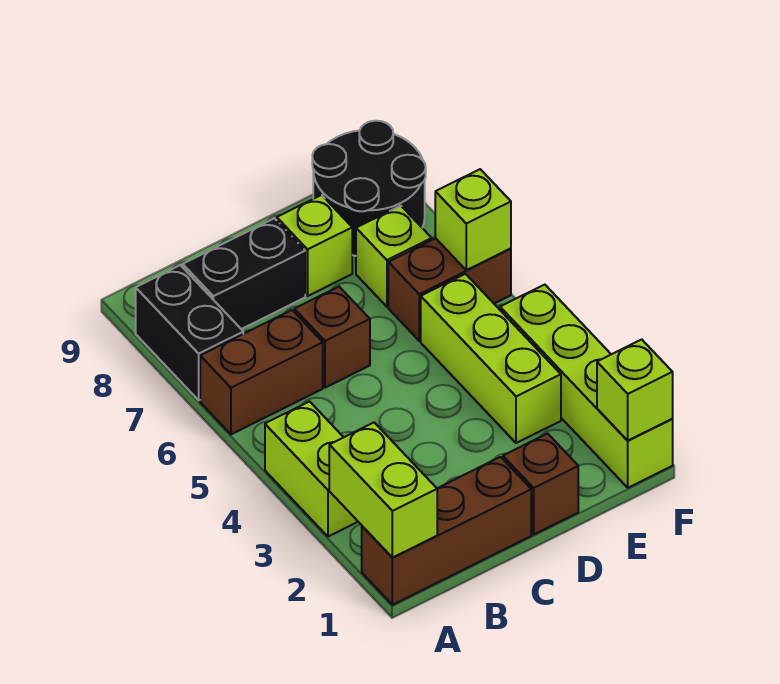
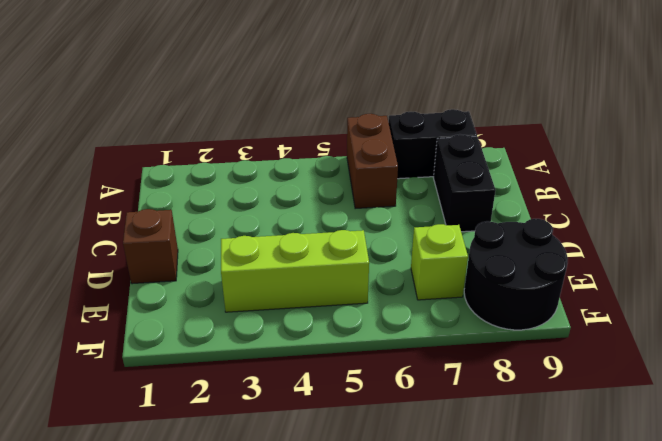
none -> brown 1x3 brick [362,457,531,605]
none -> lime 1x2 brick [265,402,358,537]
none -> brown 1x1 brick [294,287,370,388]

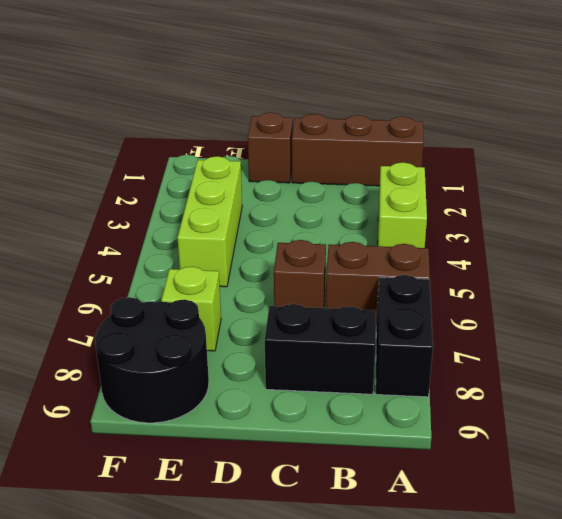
none -> lime 1x1 brick [277,195,352,296]
none -> brown 1x2 brick [388,238,511,341]
none -> lime 1x4 brick [500,285,673,488]

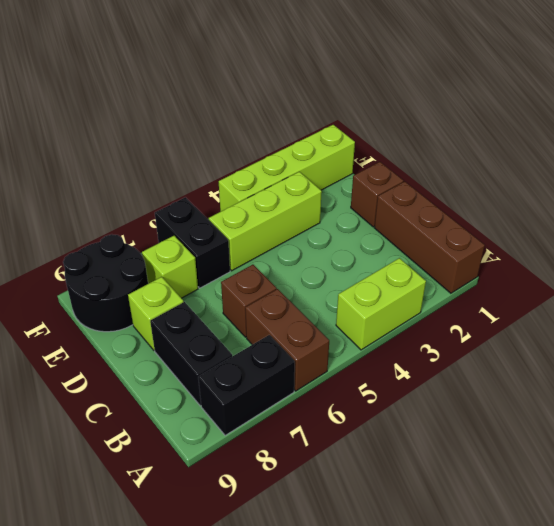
black 1x2 brick [155,197,230,288] -> brown 1x2 brick [388,238,511,341]
none -> lime 1x2 brick [329,423,437,558]
none -> lime 1x1 brick [597,340,673,441]
none -> lime 1x1 brick [435,169,511,270]

